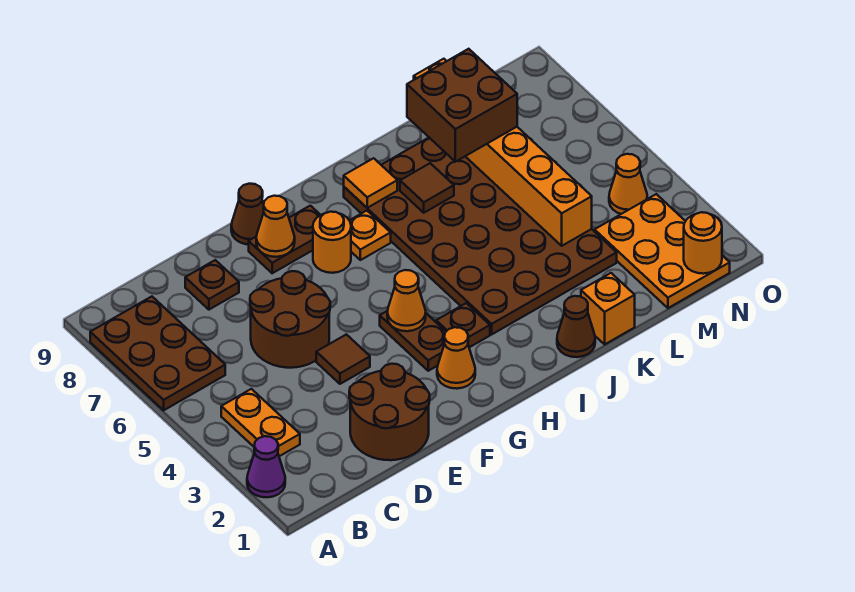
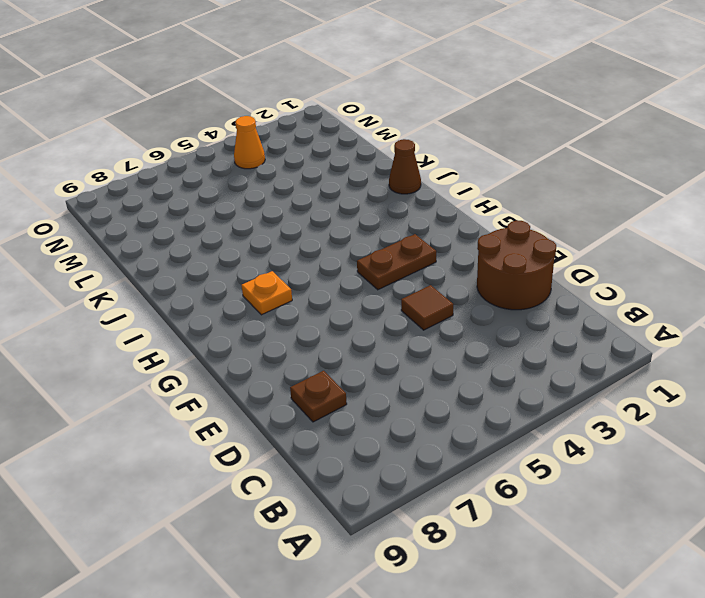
none -> purple 1x1 cone [247,436,285,497]
none -> brown 2x3 plate [90,297,225,410]
none -> orange 1x2 plate [221,389,300,456]

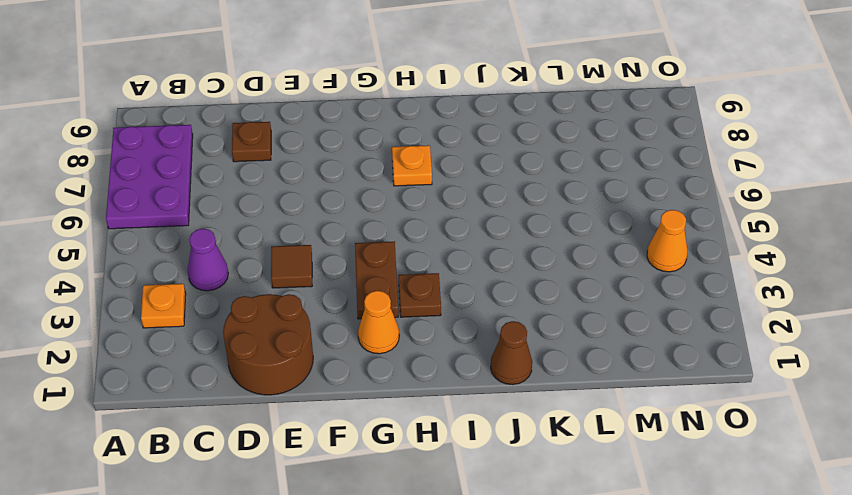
purple 2x3 plate [106,125,193,229] -> brown 2x3 plate [90,297,225,410]
orange 1x1 plate [141,284,186,328] -> orange 1x2 plate [221,389,300,456]
purple 1x1 cone [188,229,228,291] -> purple 1x1 cone moved to [247,436,285,497]
none -> brown 2x2 round brick [250,271,330,368]
none -> brown 1x2 plate [249,206,320,273]
none -> brown 1x1 cone [231,184,264,244]

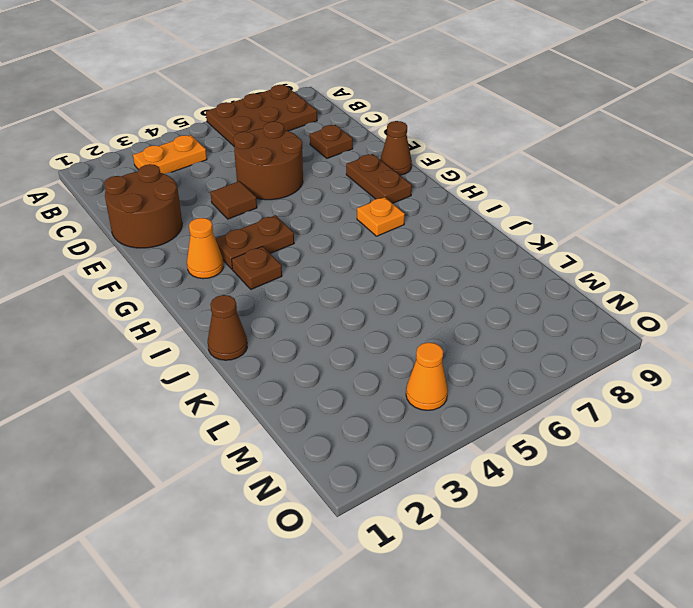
none -> purple 1x1 cone [247,436,285,497]
none -> orange 1x1 round brick [313,212,351,273]
none -> brown 4x6 plate [344,138,617,334]

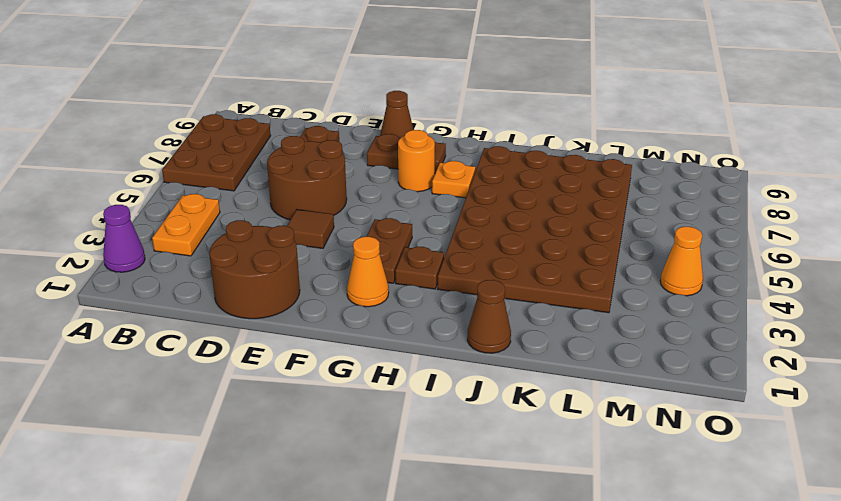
none -> orange 1x1 brick [581,273,635,344]
none -> orange 2x3 plate [595,194,730,308]
none -> orange 1x1 cone [256,196,295,257]

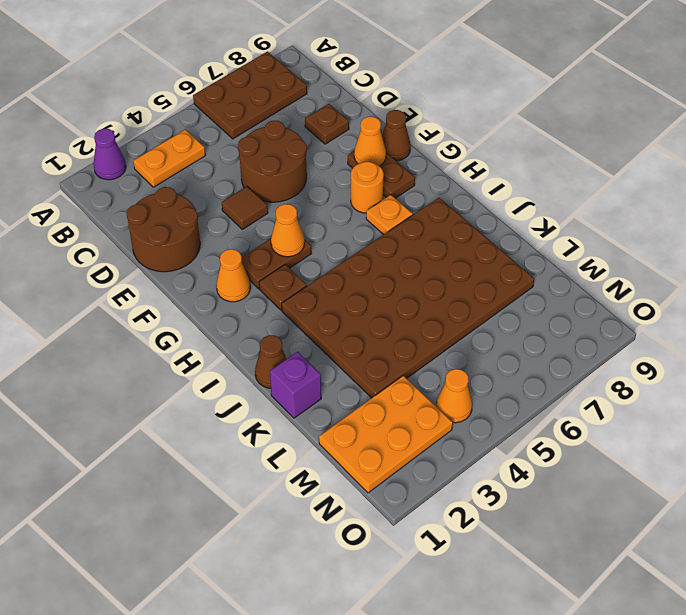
purple 1x1 brick [270,352,321,418] -> orange 1x1 brick [581,273,635,344]
none -> orange 1x1 tile [344,158,397,208]
none -> brown 1x1 tile [400,163,454,213]
none -> orange 1x6 brick [414,59,592,246]

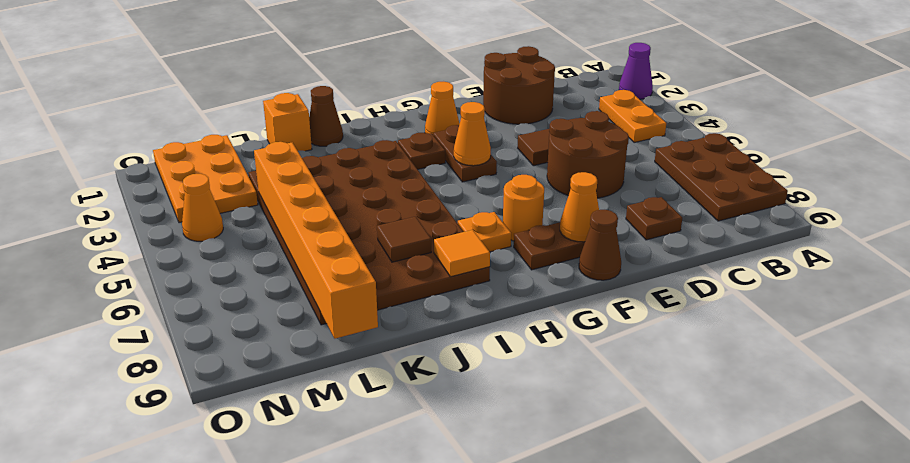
none -> orange 1x1 round brick [684,212,722,274]
none -> brown 2x2 brick [407,49,517,162]

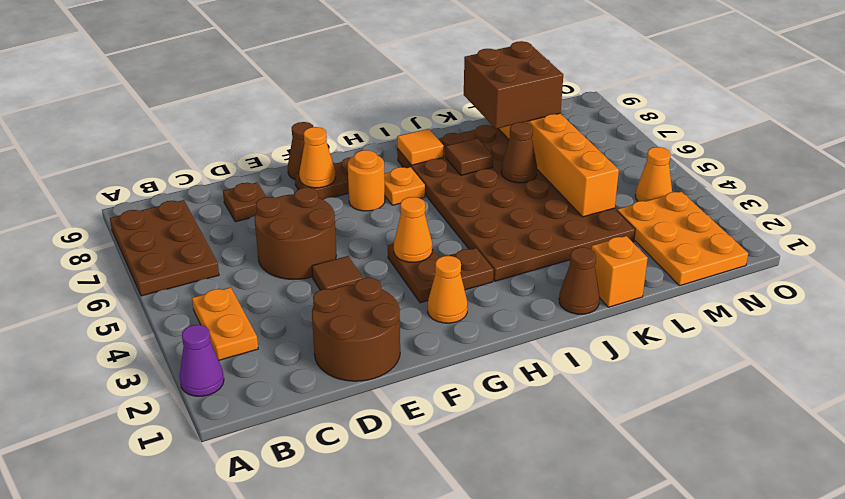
brown 1x1 cone [501,122,537,183] -> none
none -> orange 1x1 round brick [684,212,722,274]

